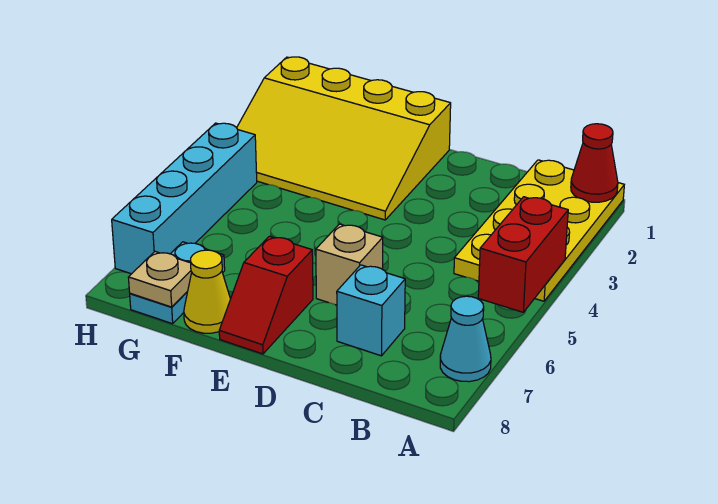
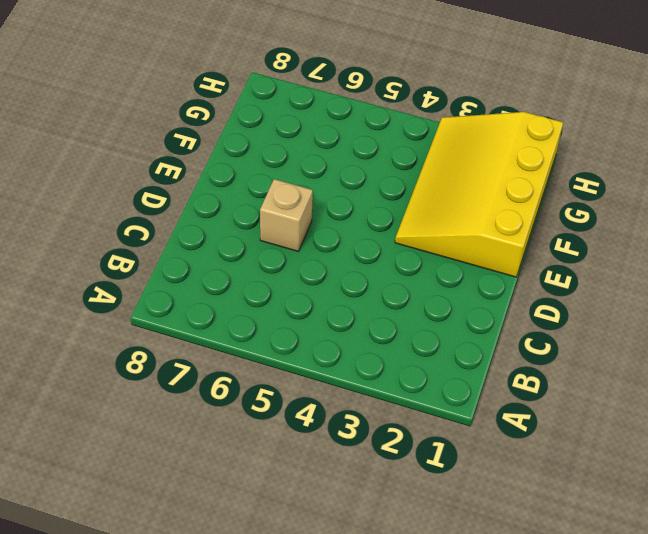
none -> yellow 2x4 plate [454,160,624,301]
none -> cyan 1x1 cone [440,296,491,382]
none -> cyan 1x1 brick [337,265,405,356]

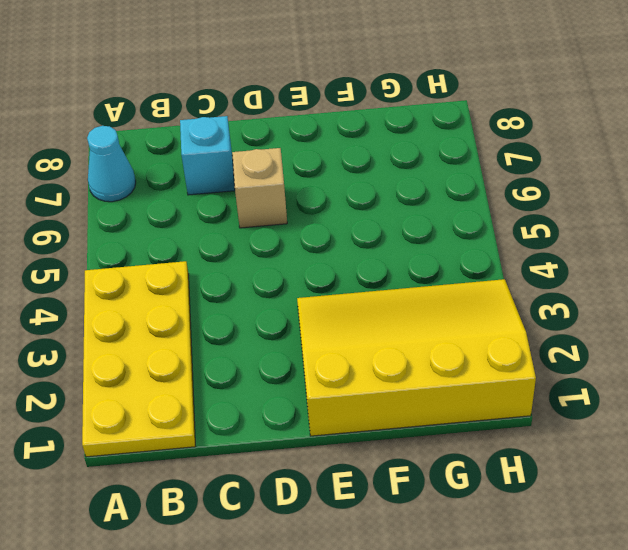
none -> red 1x2 slope [219,236,313,354]
none -> yellow 1x1 cone [184,250,230,333]
none -> cyan 1x2 plate [130,242,225,324]

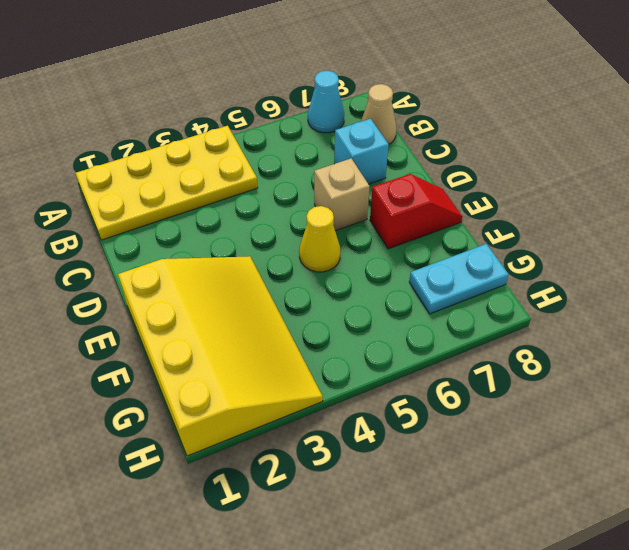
tan 1x1 cone [361,84,396,144] -> none
yellow 1x1 cone [299,206,341,272] -> yellow 1x1 cone moved to [184,250,230,333]
none -> cyan 1x4 brick [112,123,257,274]
none -> red 1x1 cone [571,124,618,202]
none -> red 1x2 brick [478,197,568,312]

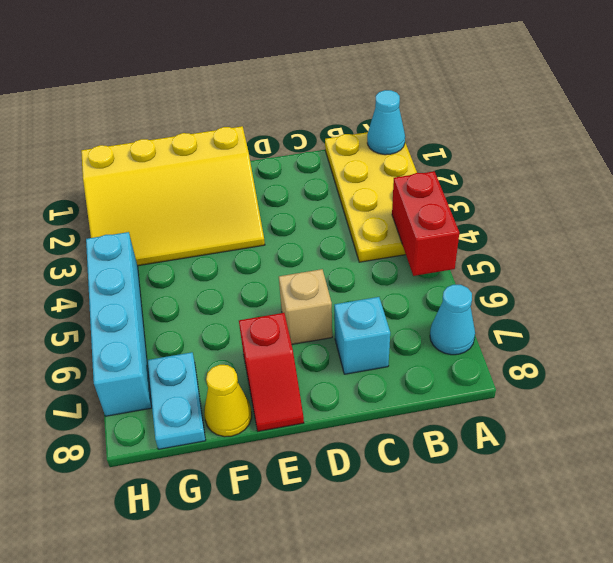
cyan 1x1 cone [367,90,405,155] -> red 1x1 cone [571,124,618,202]
none -> tan 1x1 plate [128,252,192,307]

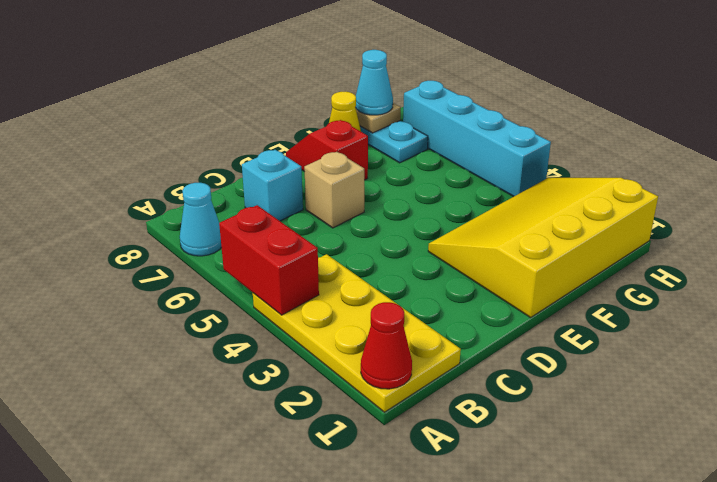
cyan 1x1 cone [355,50,393,115] -> none

